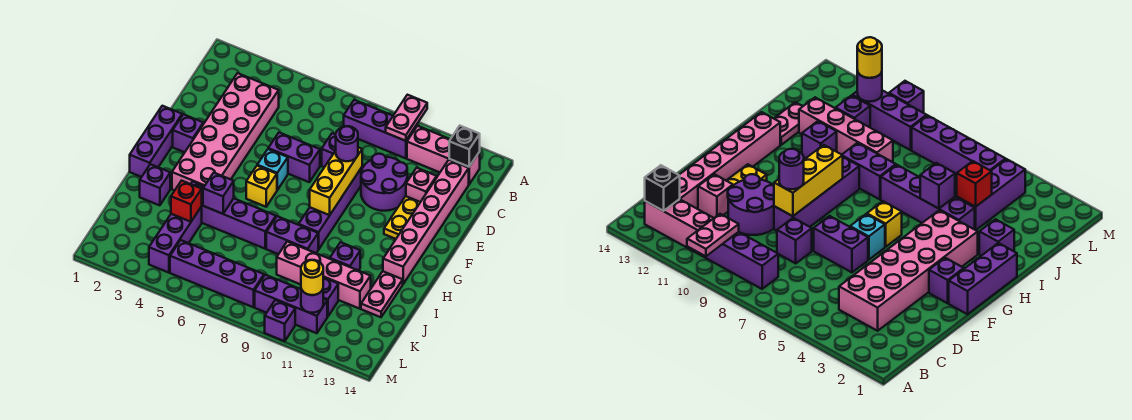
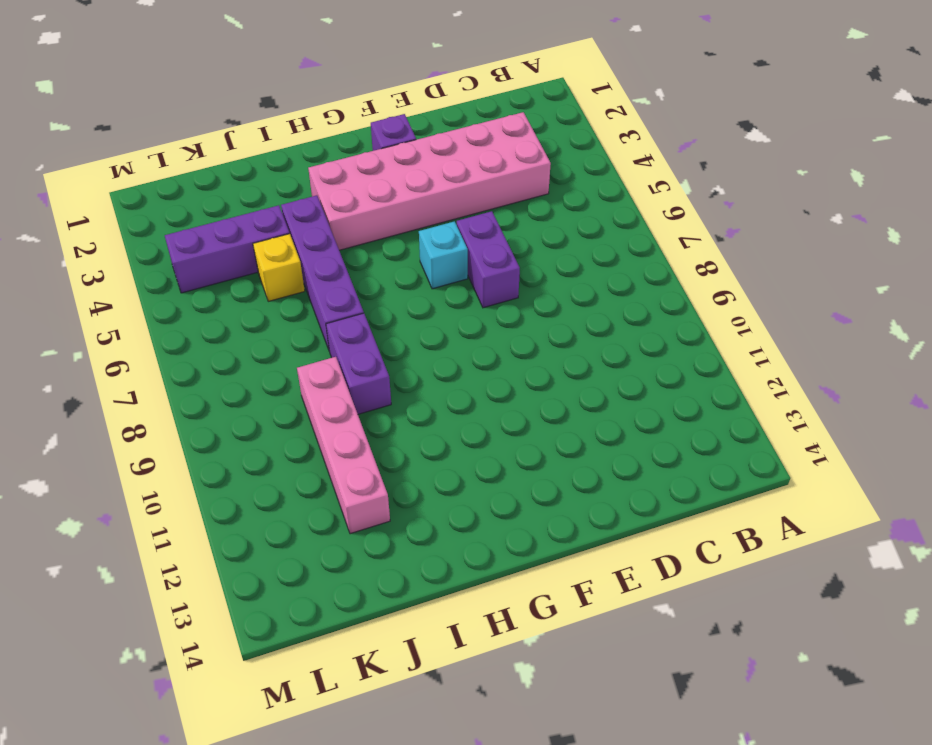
yellow 1x1 brick [253,234,305,301] -> yellow 1x1 brick moved to [246,166,277,207]
none -> purple 1x3 brick [344,100,416,158]
none -> pink 1x3 brick [407,126,480,184]
none -> pink 1x6 brick [383,160,469,284]
none -> purple 1x1 brick [322,133,336,167]

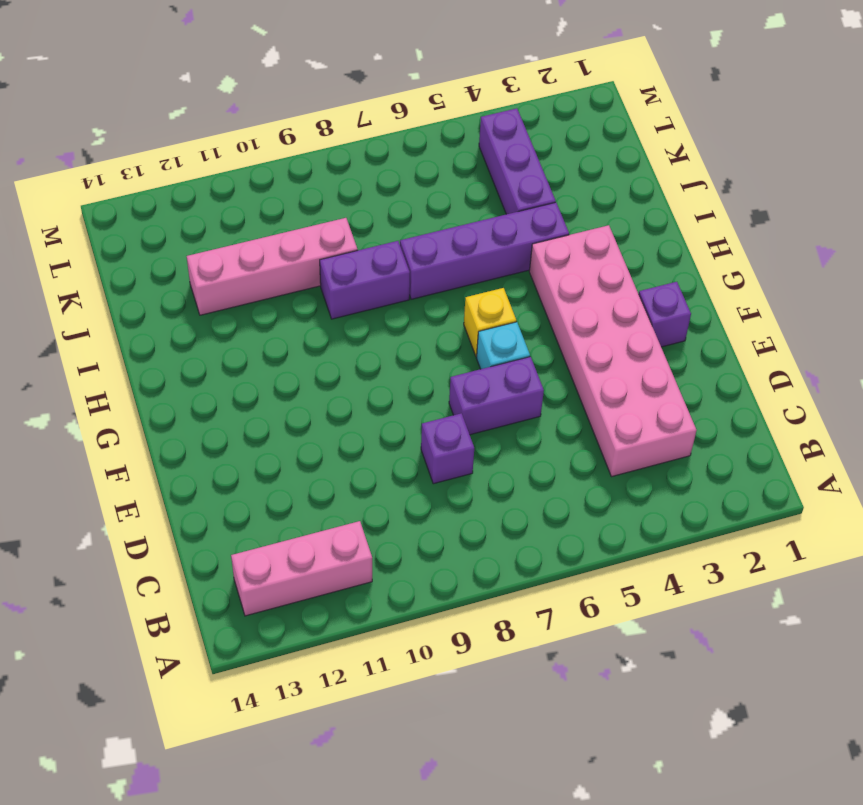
none -> purple 1x3 brick [344,100,416,158]
none -> pink 1x6 brick [383,160,469,284]
none -> purple 2x2 round brick [361,154,407,211]
none -> pink 1x1 brick [406,168,437,202]

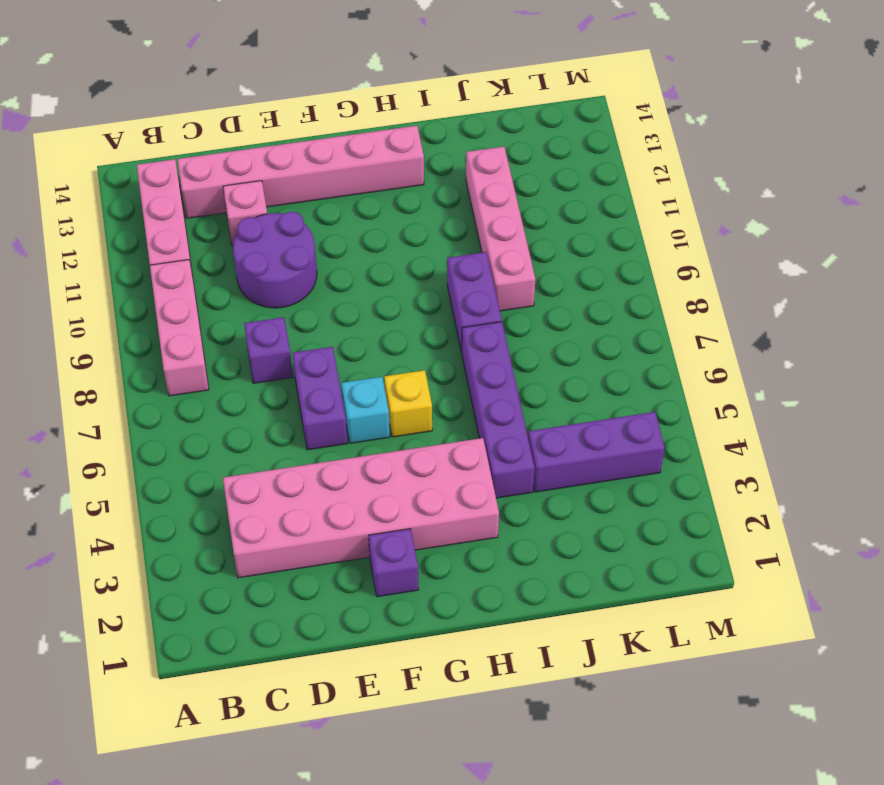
pink 1x3 brick [150,260,209,396] -> purple 1x3 brick [344,100,416,158]
none -> purple 1x4 brick [299,167,362,249]
none -> yellow 1x2 plate [384,196,420,239]
none -> purple 1x3 brick [130,106,182,177]
none -> purple 1x1 brick [140,164,170,205]

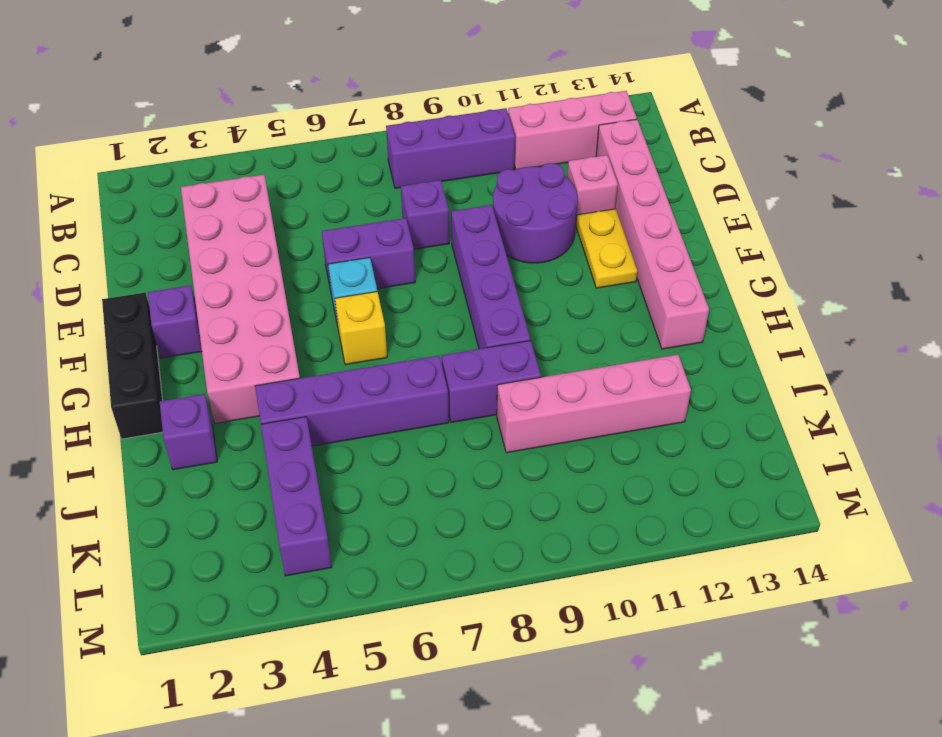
black 1x3 brick [102,293,163,439] -> purple 1x3 brick [130,106,182,177]
none -> purple 1x1 brick [330,242,360,271]
none -> pink 1x2 plate [361,271,403,317]
none -> purple 1x1 brick [323,277,338,317]
none -> purple 1x4 brick [170,240,264,307]

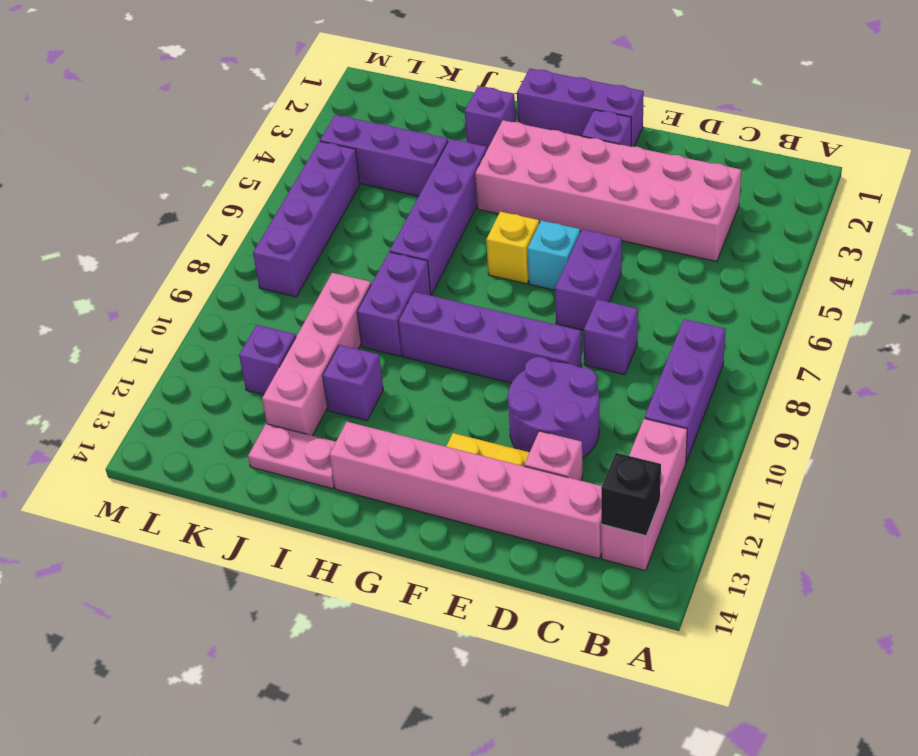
none -> purple 1x3 brick [255,275,327,333]
none -> purple 1x1 brick [265,300,295,341]
none -> pink 1x2 plate [386,95,427,141]
none -> yellow 1x3 brick [310,147,362,215]

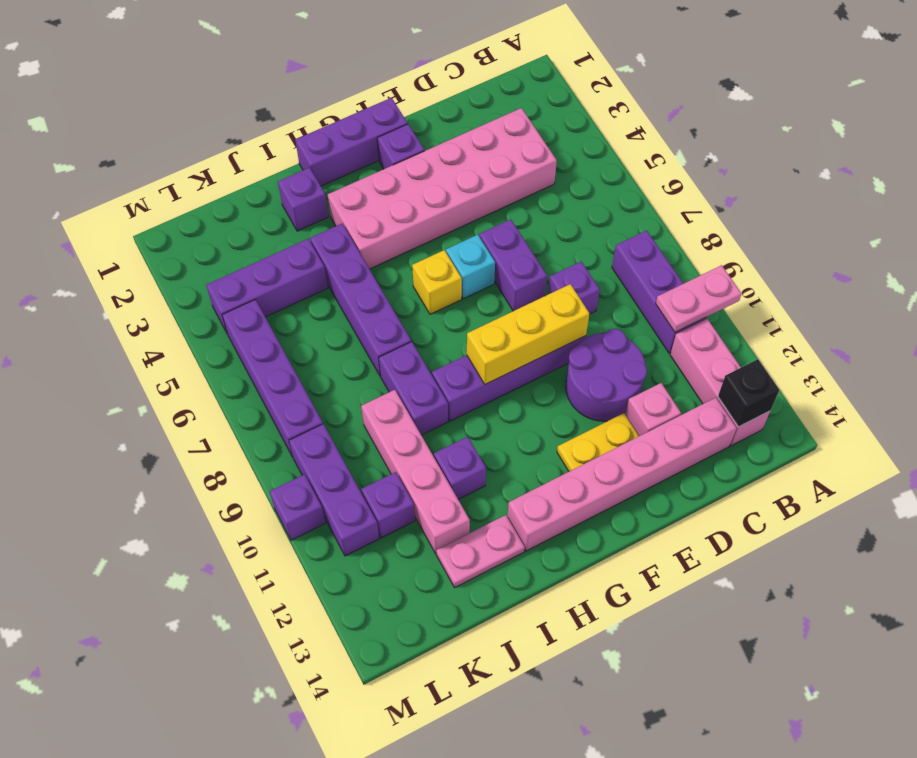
none -> purple 1x1 brick [203,173,234,214]
none -> red 1x1 brick [171,181,202,222]
none -> purple 1x1 round brick [301,289,323,313]
none -> purple 1x1 round brick [336,126,358,161]

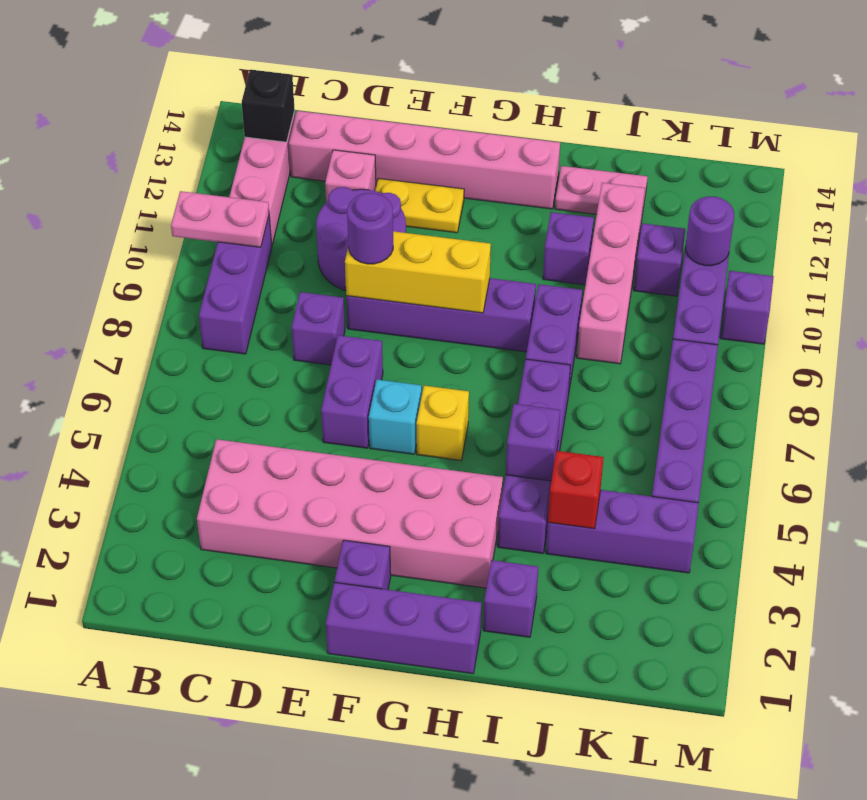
none -> yellow 1x1 round brick [301,260,323,295]

